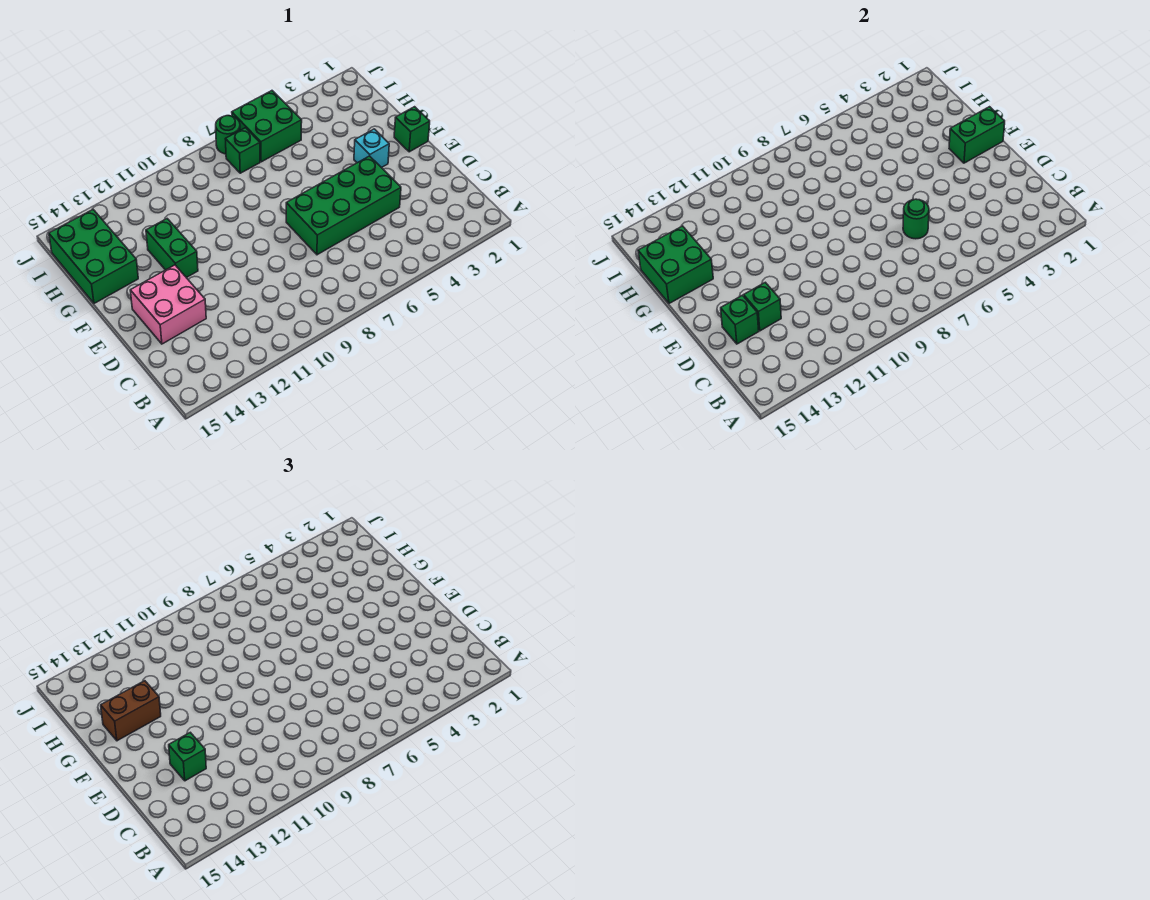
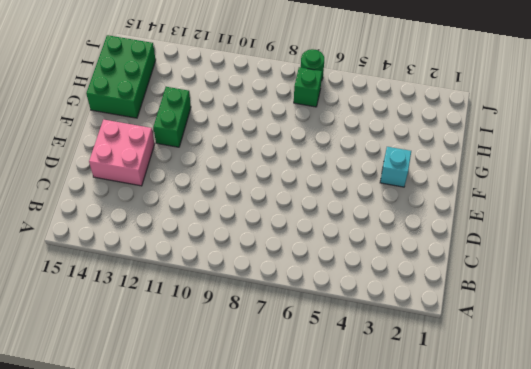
none -> green 2x4 brick [286,156,401,255]
none -> green 1x1 brick [394,107,430,152]
none -> green 2x2 brick [232,91,302,162]

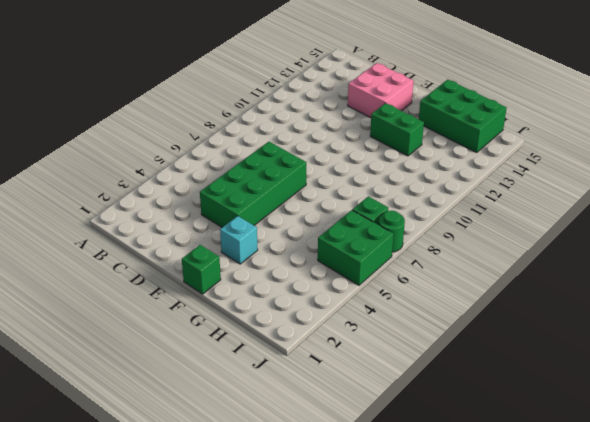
none -> green 1x1 round brick [903,199,929,239]
none -> green 1x1 brick [744,282,781,331]
none -> green 1x1 brick [721,295,759,344]

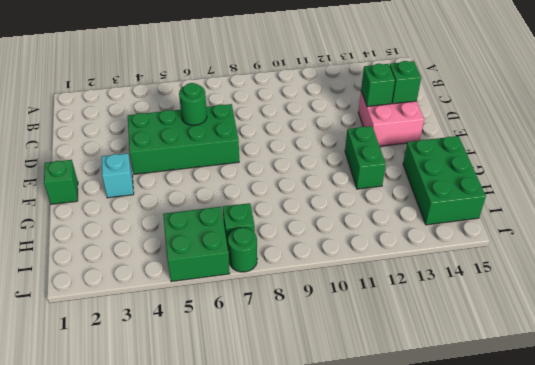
none -> green 1x2 brick [949,107,1005,163]
none -> green 2x2 brick [638,226,713,303]
none -> green 1x1 brick [169,732,206,781]

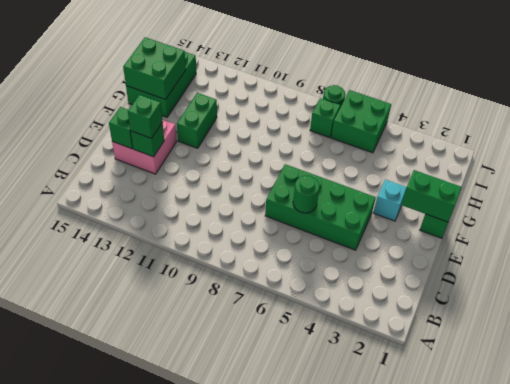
none -> brown 1x2 brick [101,681,161,741]

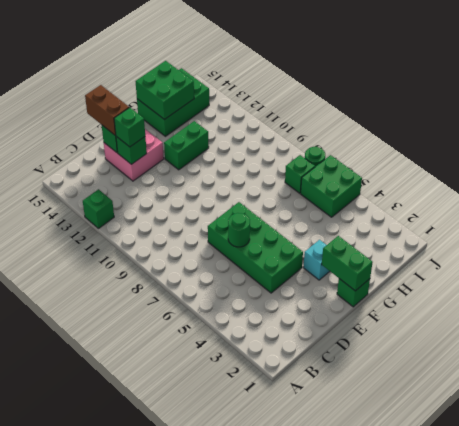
green 1x1 brick [83,189,114,228] -> none
brown 1x2 brick [85,85,129,135] -> brown 1x2 brick moved to [101,681,161,741]

